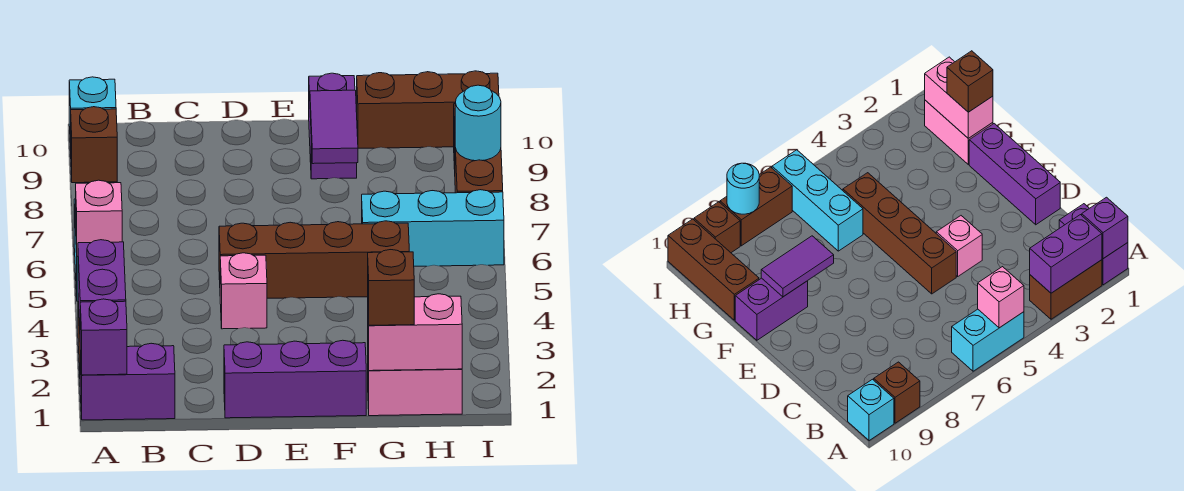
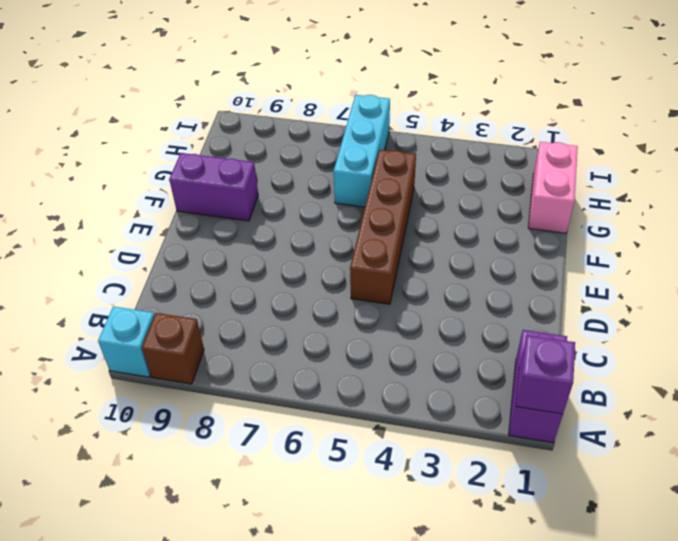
none -> brown 1x2 brick [1030,260,1102,319]
none -> cyan 1x2 brick [952,309,1024,371]
none -> purple 1x3 brick [224,340,366,418]

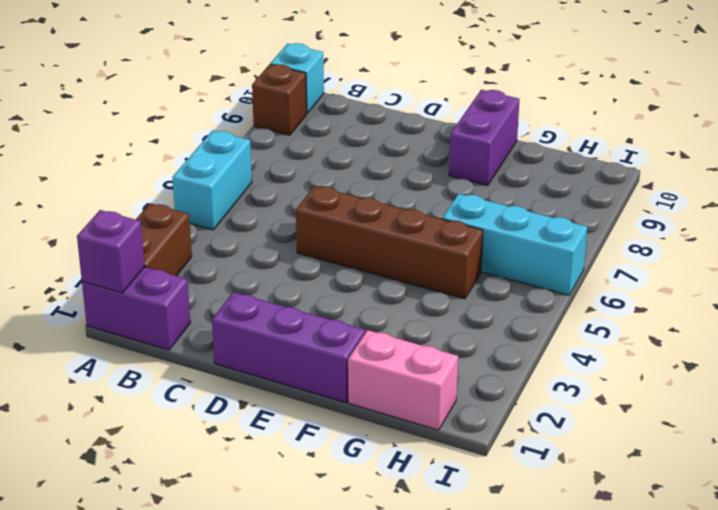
none -> pink 1x1 brick [220,253,267,329]
none -> brown 1x3 brick [357,71,499,148]
none -> brown 1x2 brick [455,148,503,193]

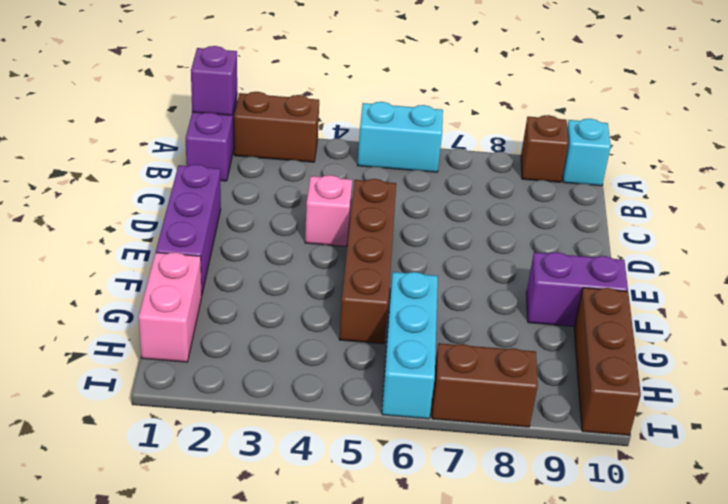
none -> brown 1x1 brick [694,202,740,253]
none -> purple 1x2 brick [78,240,126,326]
none -> pink 1x1 brick [76,180,122,256]

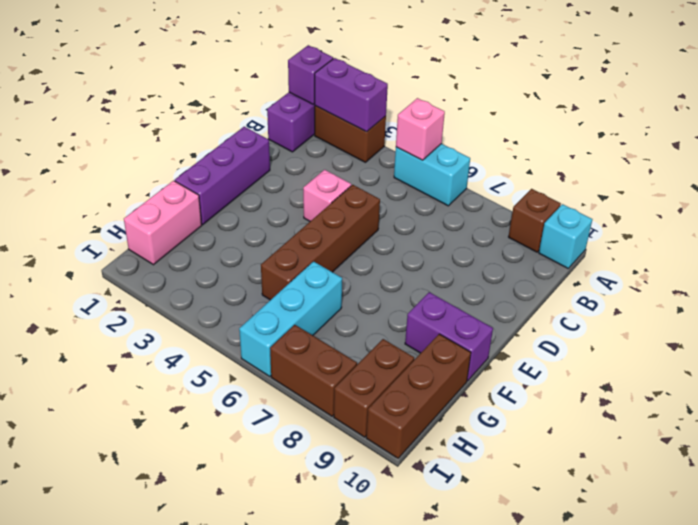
brown 1x2 brick [334,339,414,437] -> brown 1x1 brick [694,202,740,253]
none -> purple 1x2 tile [310,90,358,164]
none -> pink 1x2 brick [368,294,462,371]
none -> cyan 1x1 round brick [455,85,501,161]

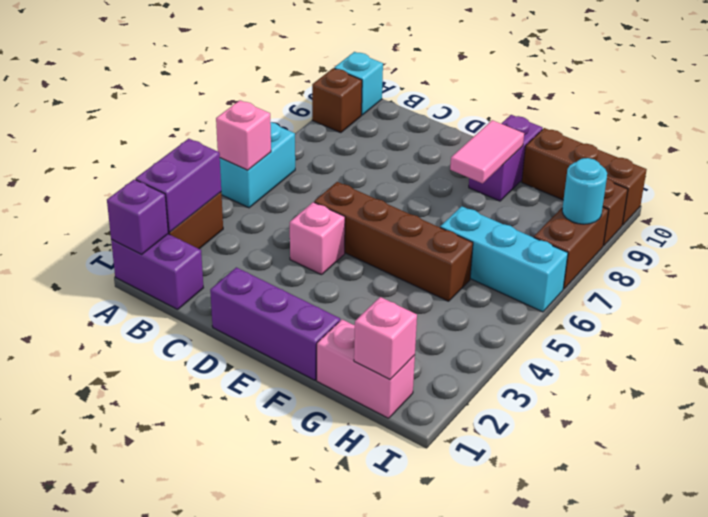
pink 1x2 tile [450,120,524,183] -> purple 1x2 tile [310,90,358,164]
pink 1x1 brick [354,297,417,379] -> pink 1x2 brick [368,294,462,371]
none -> brown 1x1 brick [368,250,414,325]

